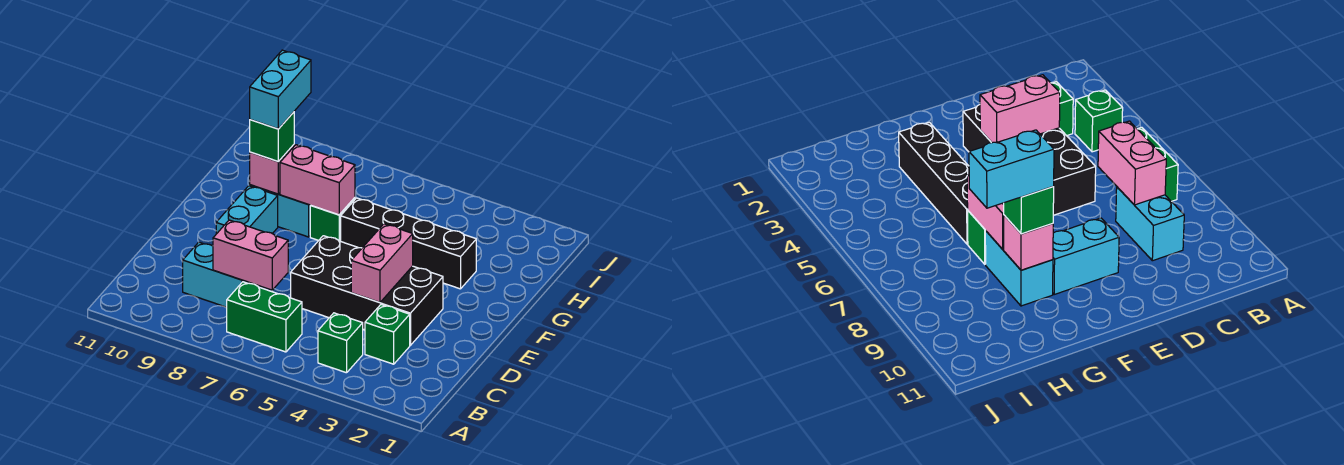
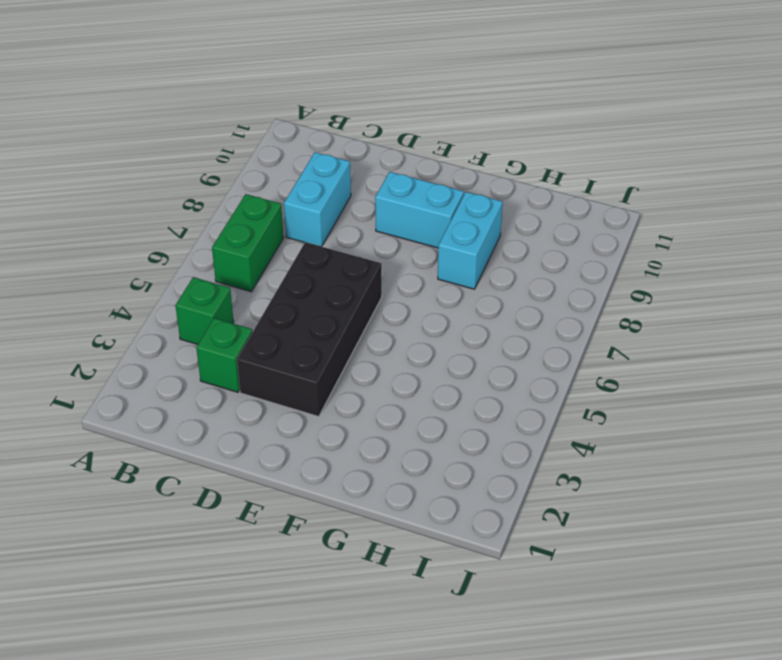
none -> black 1x4 brick [341,198,476,289]
none -> green 1x1 brick [310,198,355,241]
none -> pink 1x2 brick [213,220,288,290]

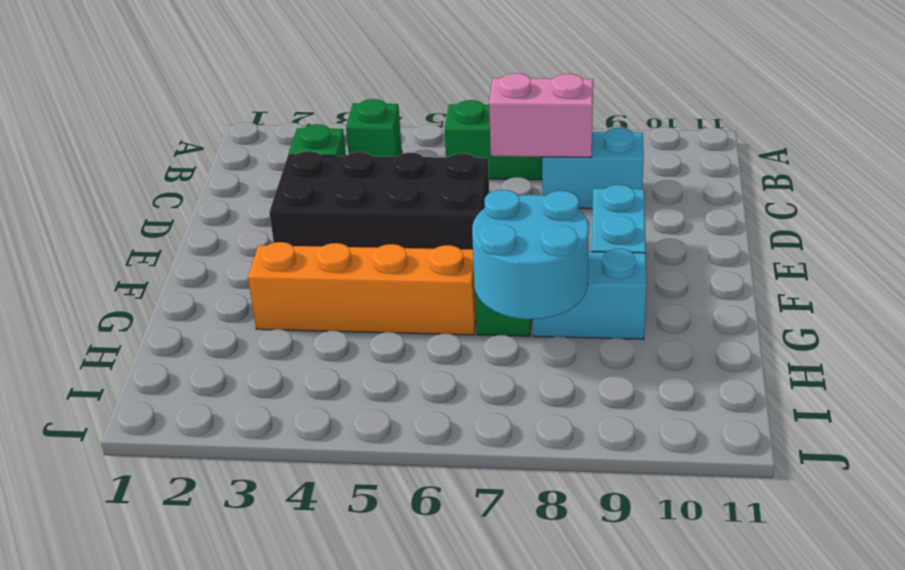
orange 1x4 brick [248,242,476,335] -> black 1x4 brick [341,198,476,289]
cyan 2x2 round brick [472,190,589,319] -> pink 1x2 brick [280,145,355,215]
none -> pink 1x2 brick [351,224,413,302]
none -> pink 1x1 brick [250,145,294,194]
none -> green 1x1 brick [250,112,294,162]

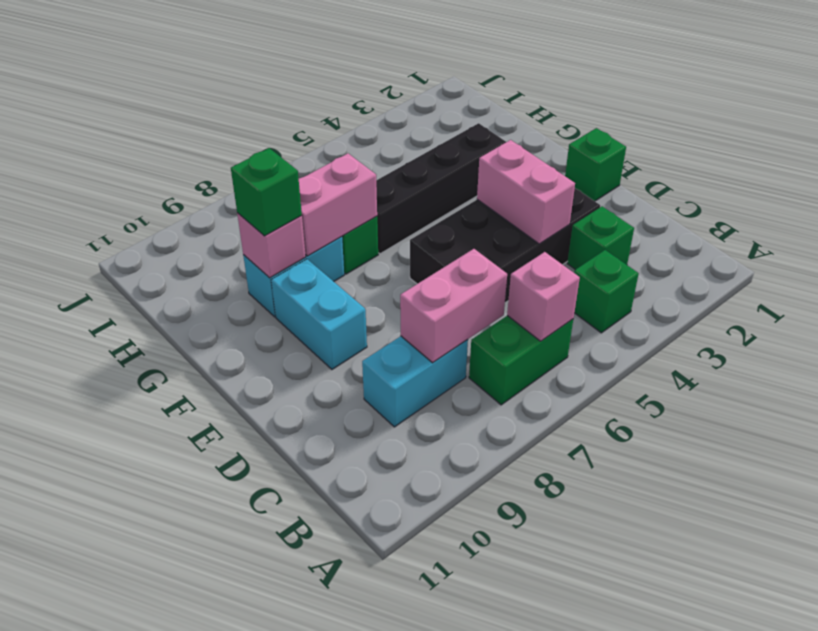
pink 1x1 brick [507,252,580,341] -> none
green 1x1 brick [565,128,626,201] -> none
none -> cyan 1x2 brick [250,50,311,129]

